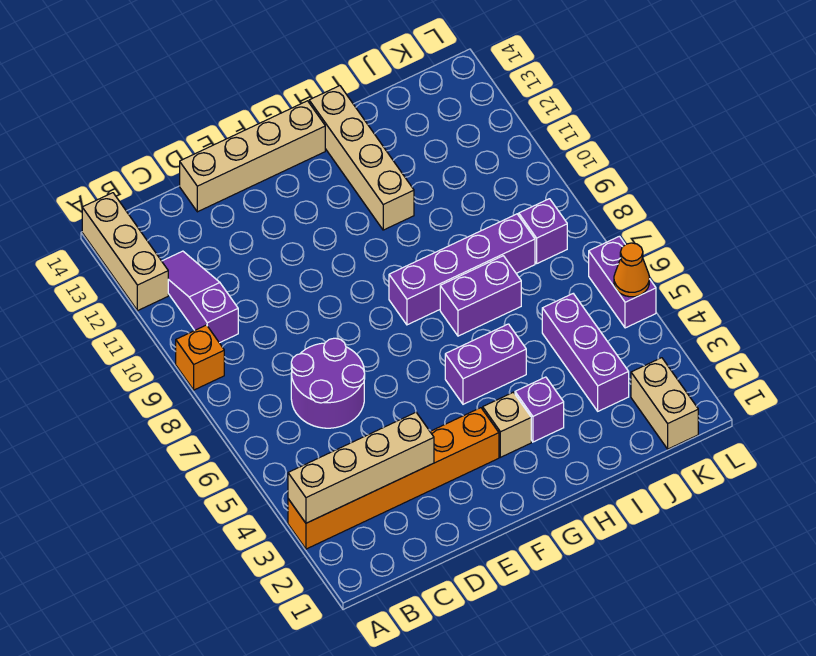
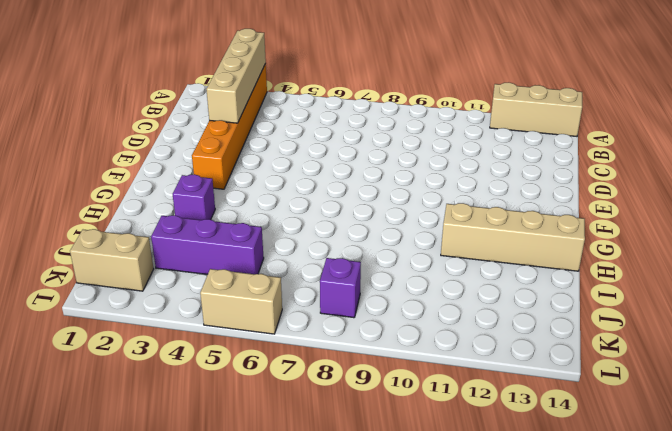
tan 1x2 brick [200,269,282,334] -> purple 1x2 brick [589,236,656,328]
none -> orange 1x1 brick [176,325,224,390]
none -> purple 1x3 slope [162,251,238,343]
none -> purple 2x2 round brick [291,338,365,428]

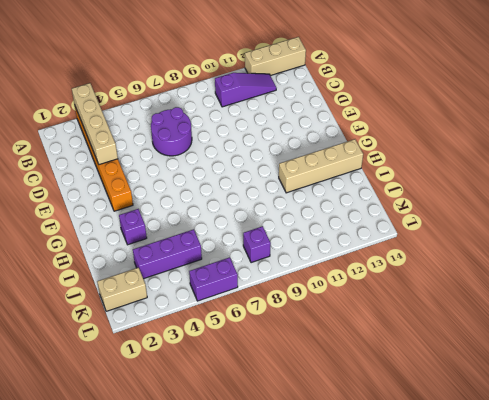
none -> orange 1x1 brick [176,325,224,390]
none -> tan 1x4 brick [180,101,325,212]
none -> tan 1x1 brick [483,392,531,457]

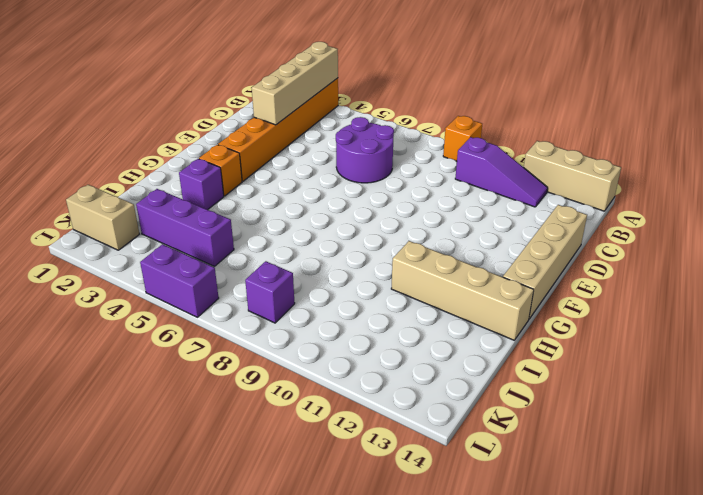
orange 1x1 brick [199,145,242,196] -> tan 1x1 brick [483,392,531,457]
none -> purple 1x2 brick [445,324,526,404]
none -> purple 1x4 brick [389,214,535,325]
none -> purple 1x2 brick [440,256,521,336]

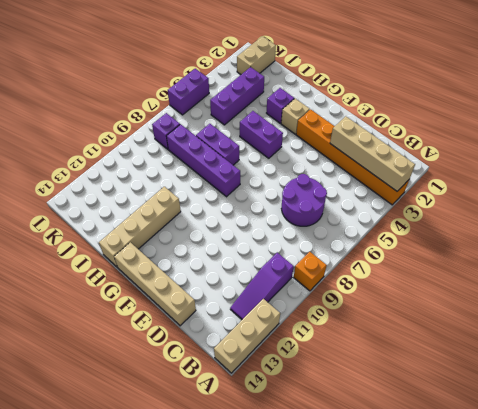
none -> orange 1x1 cone [614,243,649,297]

